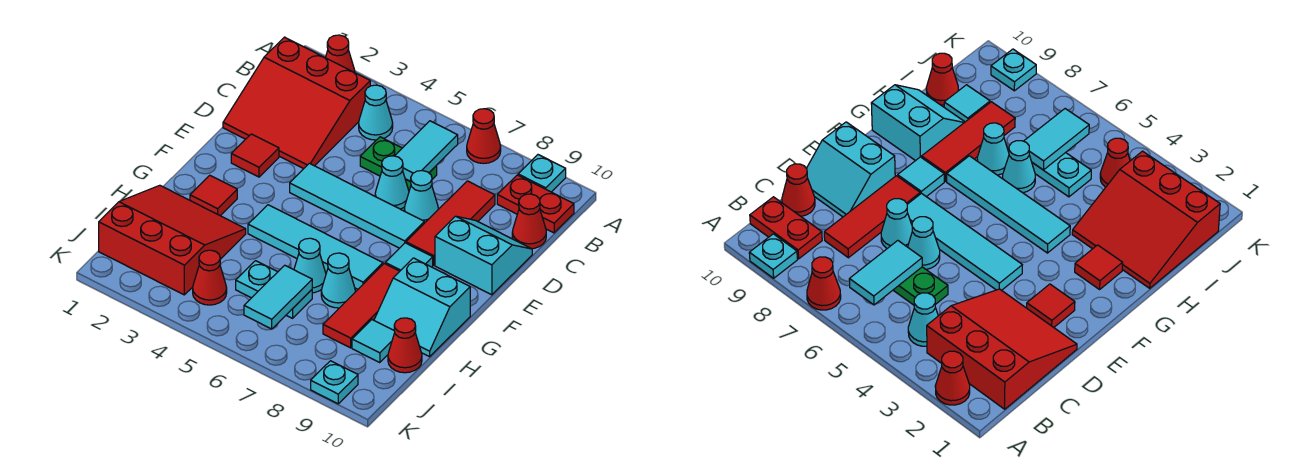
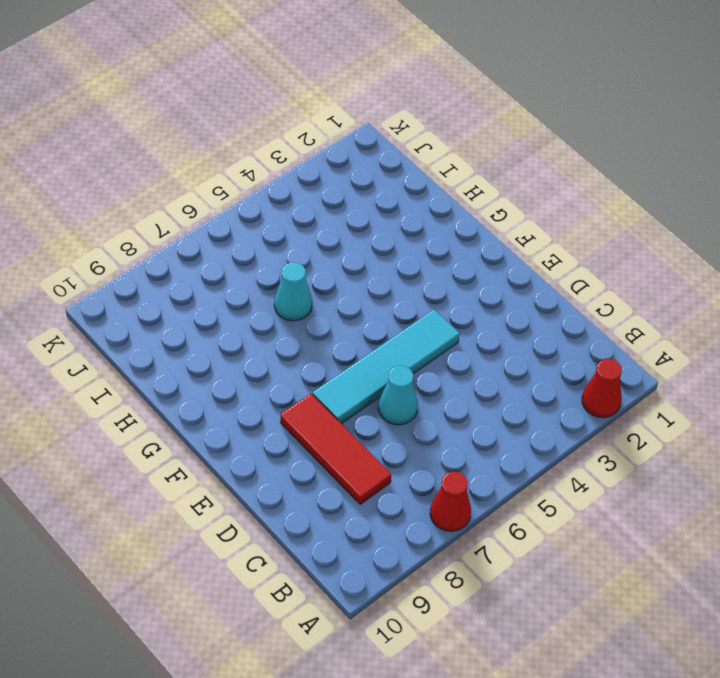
none -> cyan 1x1 plate [518,155,566,192]
none -> red 3x3 slope [223,37,370,169]
none -> cyan 1x1 cone [359,85,393,140]

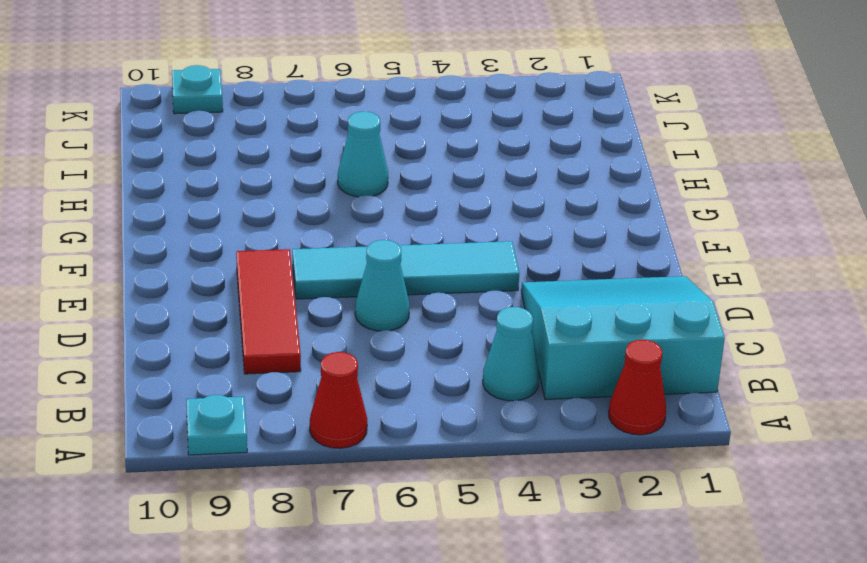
cyan 3x3 slope [521,276,725,400] -> red 3x3 slope [223,37,370,169]
none -> red 1x2 plate [497,175,574,233]
none -> green 1x2 plate [360,137,437,190]
none -> red 1x1 cone [512,194,546,249]

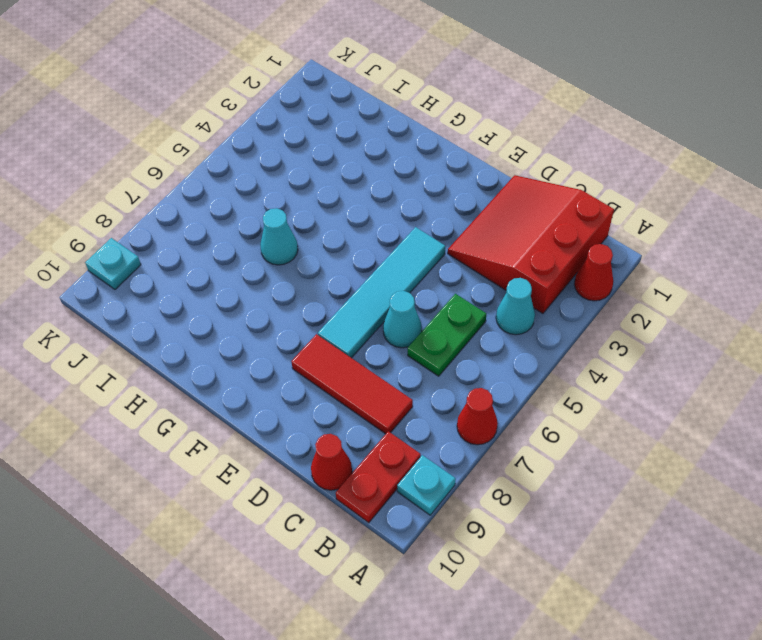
none -> cyan 1x1 cone [404,171,438,223]
none -> cyan 2x2 slope [435,216,532,295]
none -> red 1x1 tile [231,134,279,177]

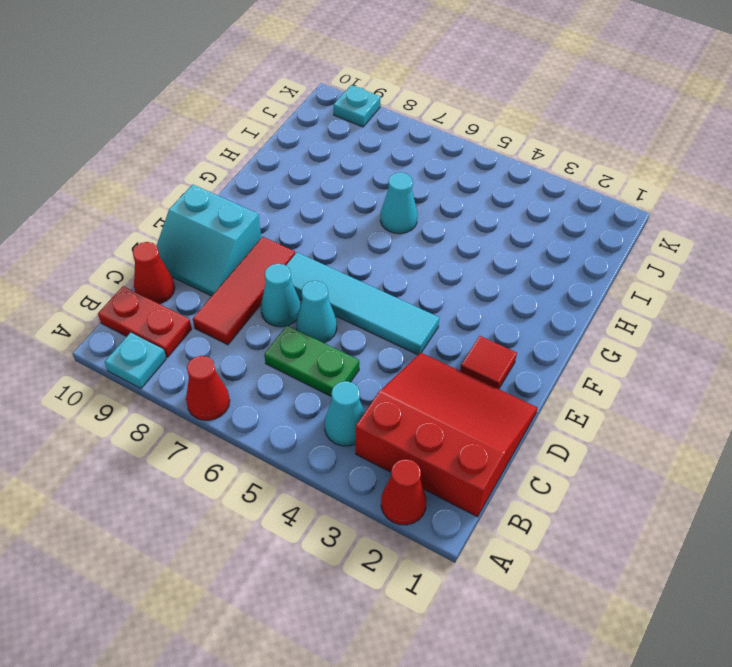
none -> cyan 1x1 tile [385,243,433,271]
none -> red 1x1 tile [190,175,237,216]
none -> cyan 1x4 tile [248,205,383,289]

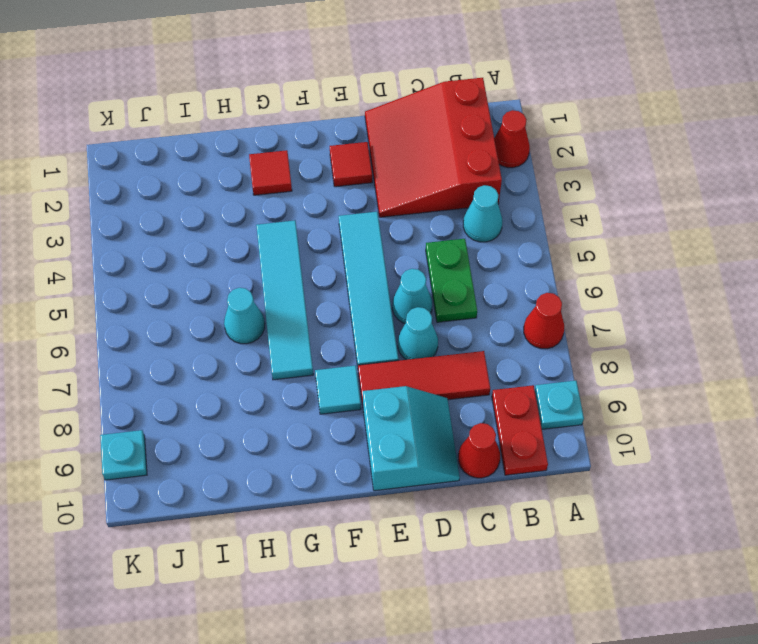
none -> red 1x3 tile [323,263,400,348]
none -> cyan 2x2 slope [374,258,470,357]
none -> red 3x3 slope [99,185,246,295]

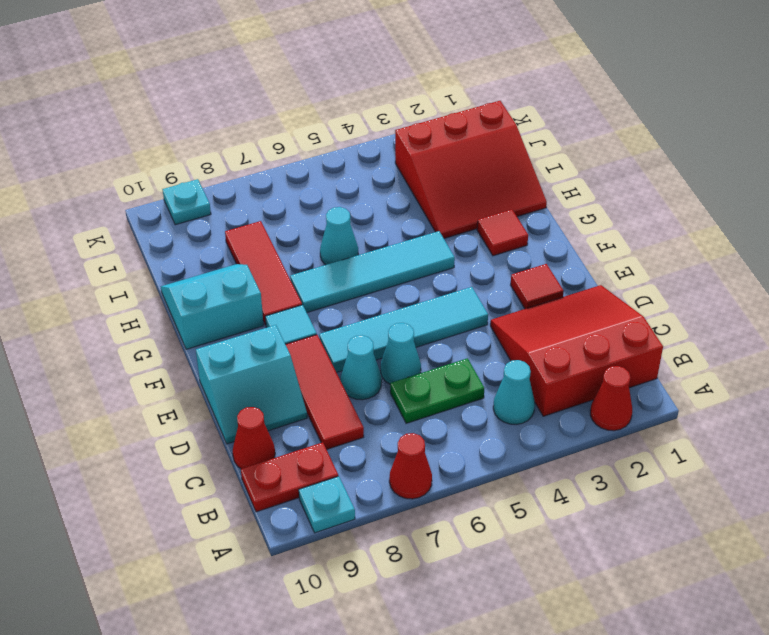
none -> cyan 1x1 cone [321,253,355,308]
none -> cyan 1x2 plate [236,261,312,318]
none -> cyan 1x1 tile [352,320,395,363]

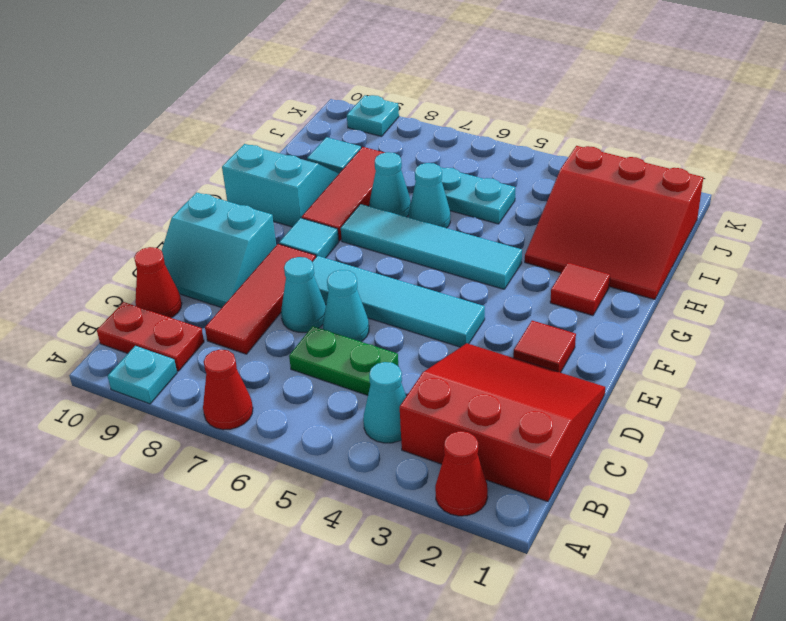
none -> red 1x1 cone [388,318,422,373]
none -> red 1x1 cone [193,250,227,305]
none -> cyan 1x2 tile [395,121,458,181]

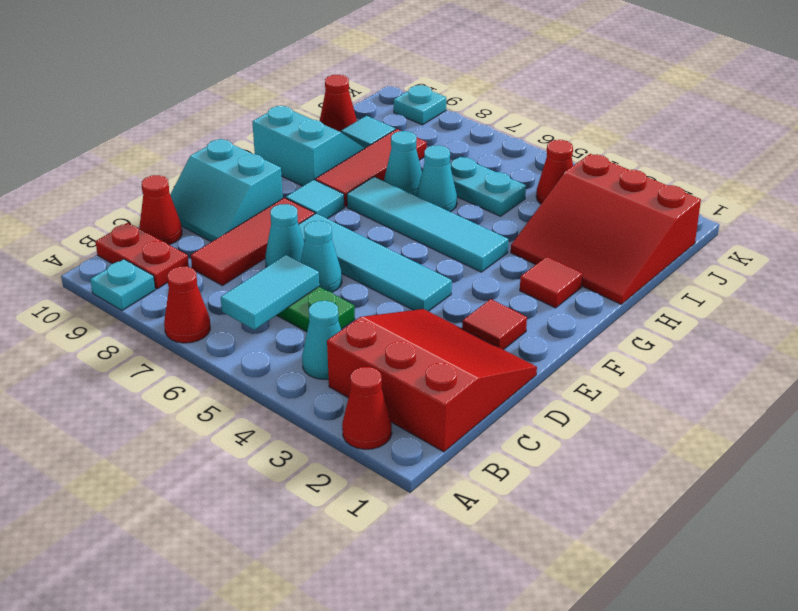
none -> cyan 1x2 tile [244,265,312,329]

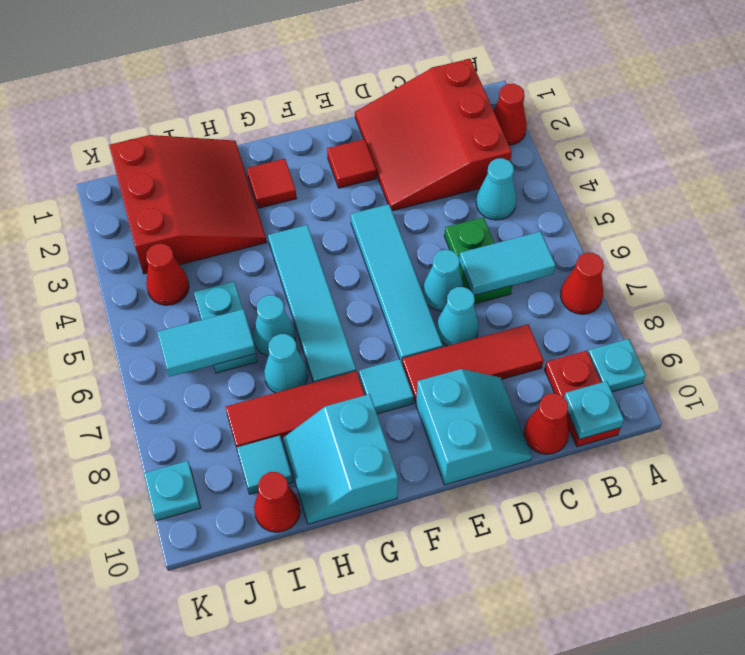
cyan 1x1 plate [564,381,624,439] -> none

